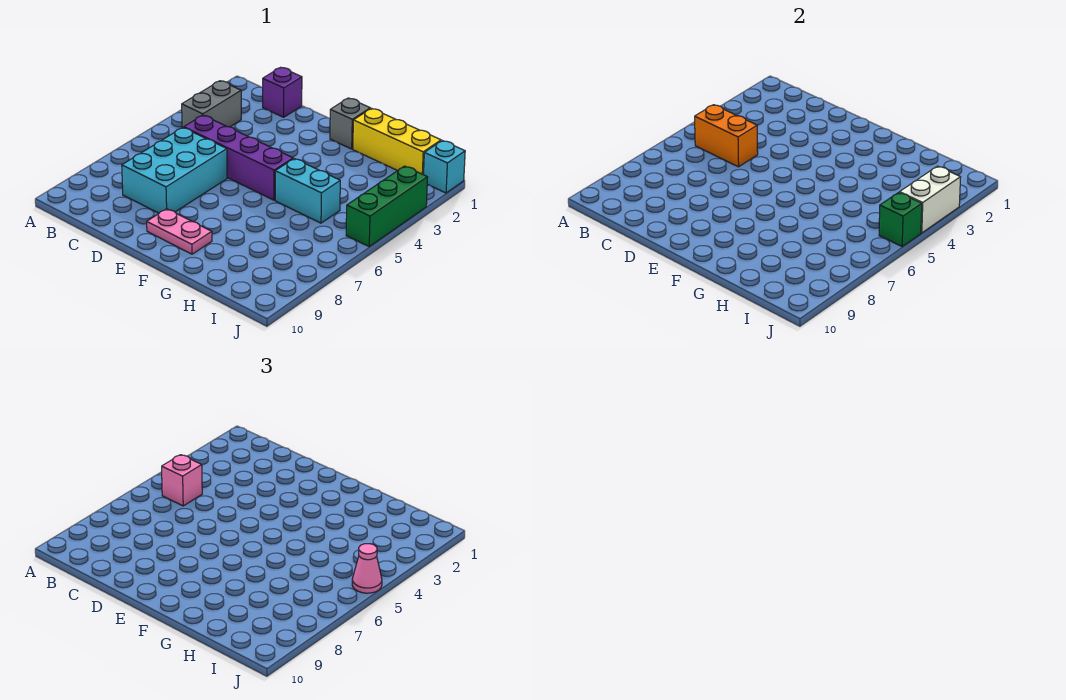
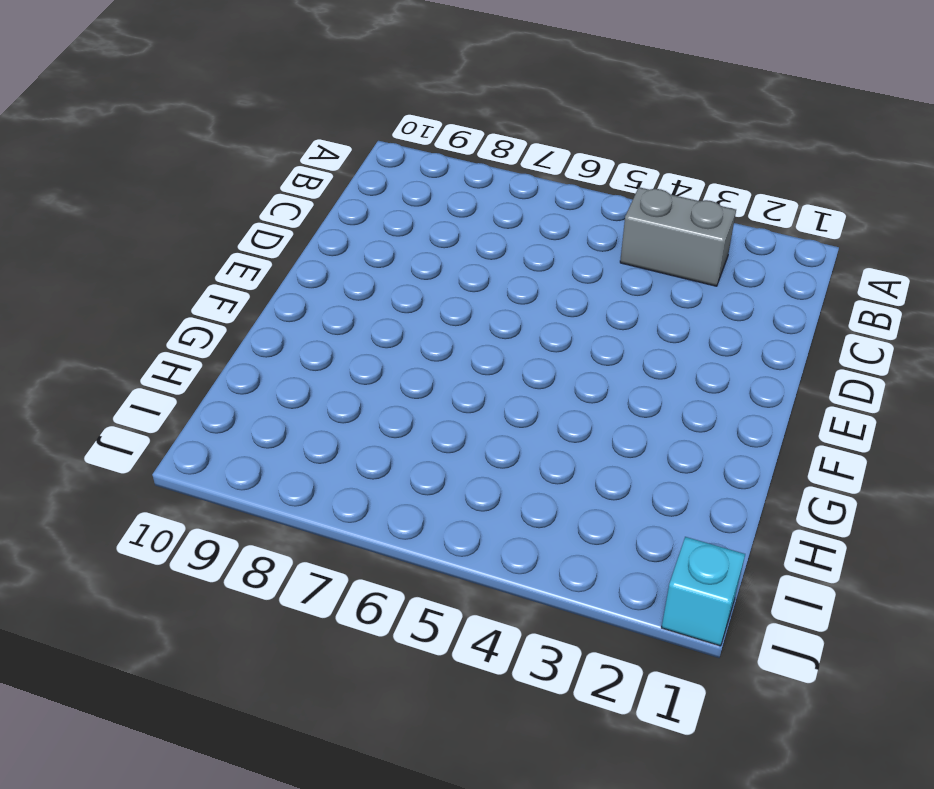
none -> purple 1x1 brick [263,67,302,117]
none -> purple 1x4 brick [184,115,293,200]
none -> cyan 2x3 brick [122,128,227,213]

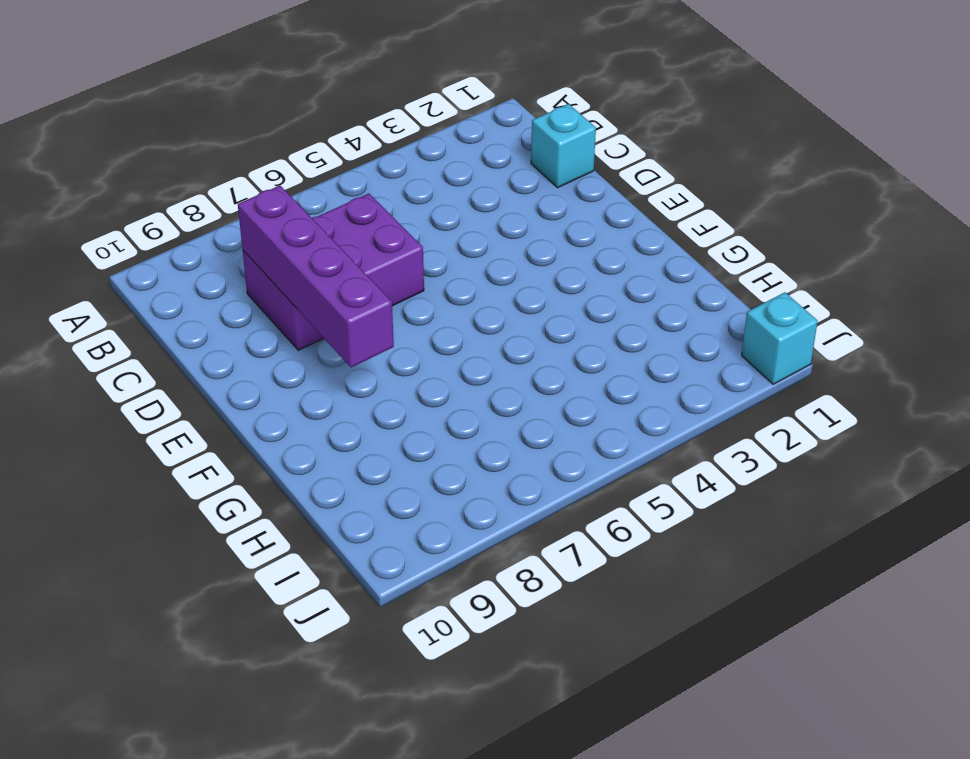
cyan 1x1 brick [531,104,596,188] -> purple 1x1 brick [263,67,302,117]
purple 2x3 brick [243,193,424,350] -> cyan 2x3 brick [122,128,227,213]
purple 1x4 brick [238,186,394,367] -> purple 1x4 brick moved to [184,115,293,200]
none -> grey 1x2 brick [182,81,241,128]
none -> pink 1x2 plate [147,209,212,254]
none -> grey 1x1 brick [330,98,370,149]

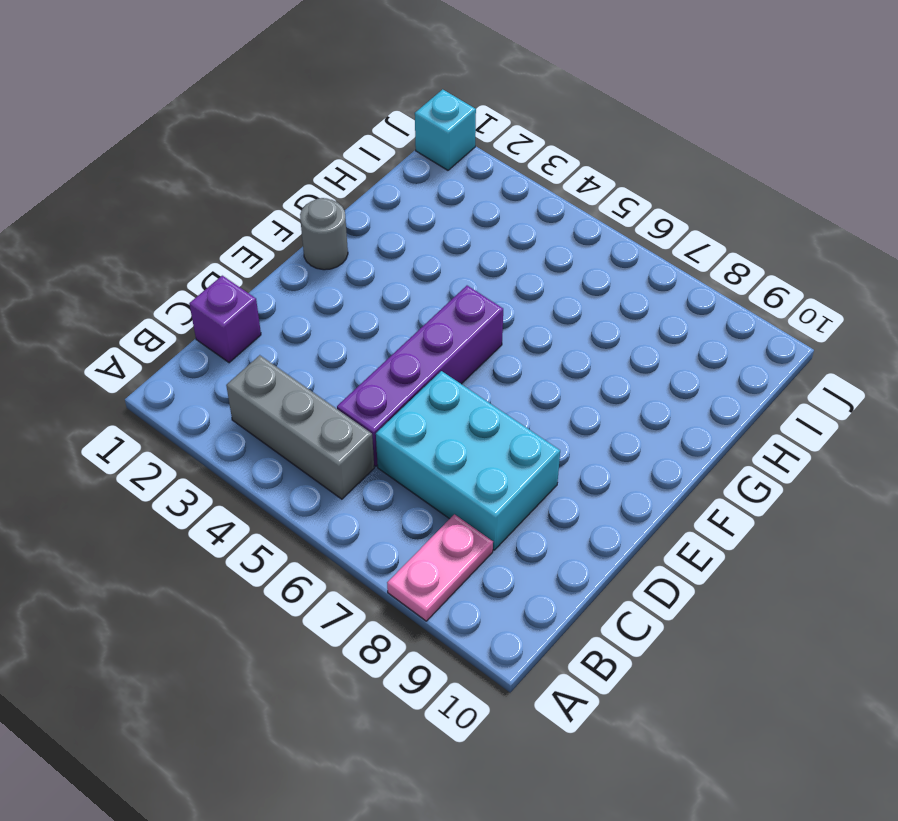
pink 1x2 plate [387,514,493,621] -> pink 1x2 plate moved to [147,209,212,254]
grey 1x3 brick [226,355,374,499] -> grey 1x2 brick [182,81,241,128]
grey 1x1 round brick [300,198,348,270] -> grey 1x1 brick [330,98,370,149]
none -> yellow 1x3 brick [353,108,441,175]
none -> cyan 1x2 brick [275,159,340,223]
none -> green 1x3 brick [346,166,428,246]

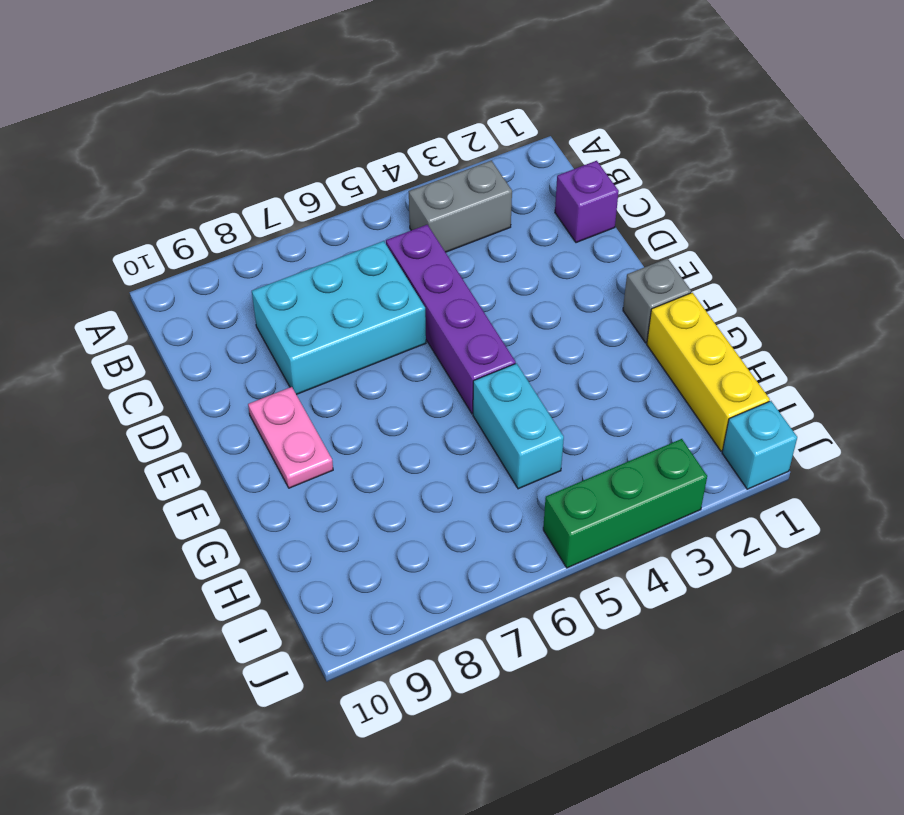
none -> orange 1x2 brick [695,105,758,167]
none -> white 1x2 brick [900,166,961,233]
none -> green 1x1 brick [879,192,922,246]

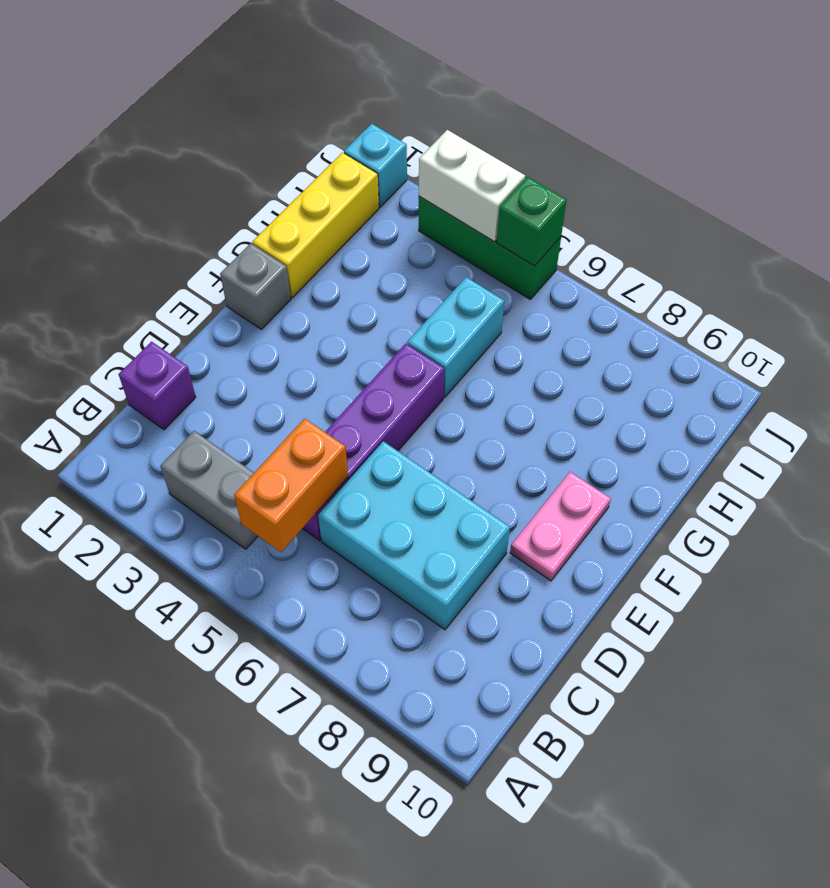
none -> pink 1x1 brick [162,455,202,506]
none -> pink 1x1 cone [352,544,382,593]

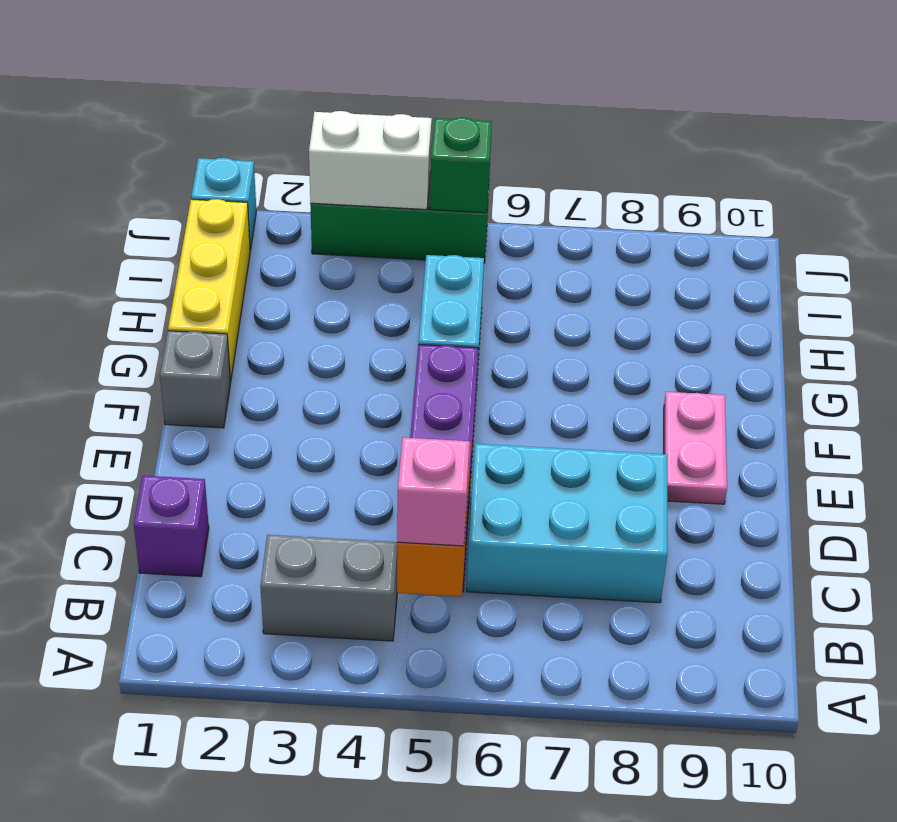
none -> pink 1x1 cone [352,544,382,593]

